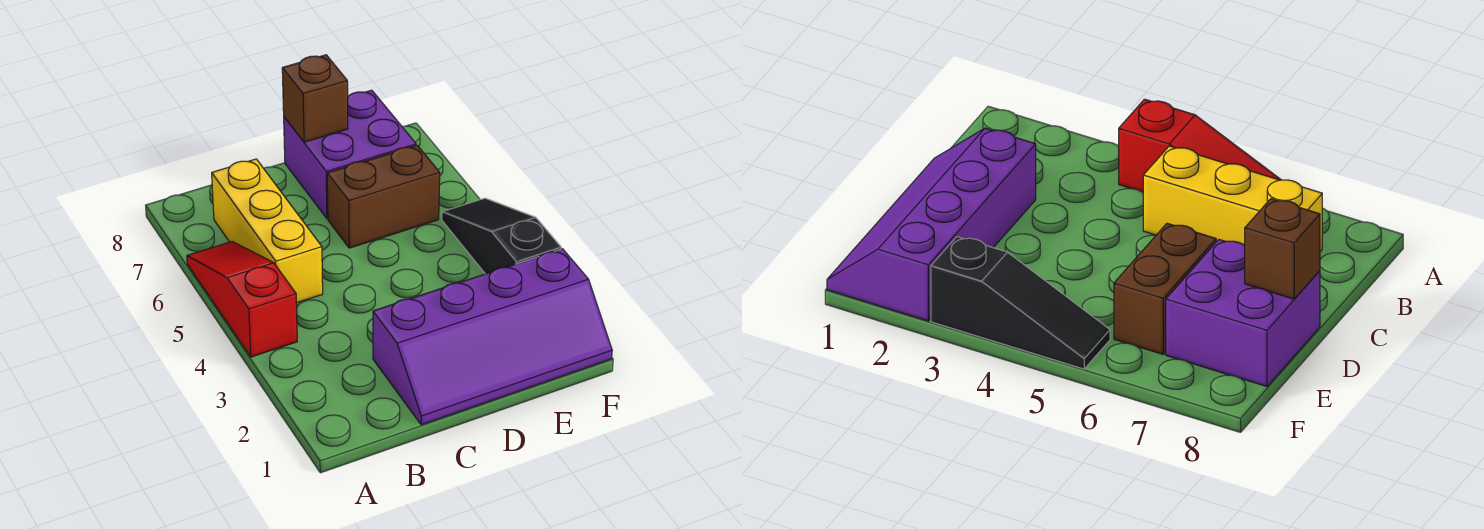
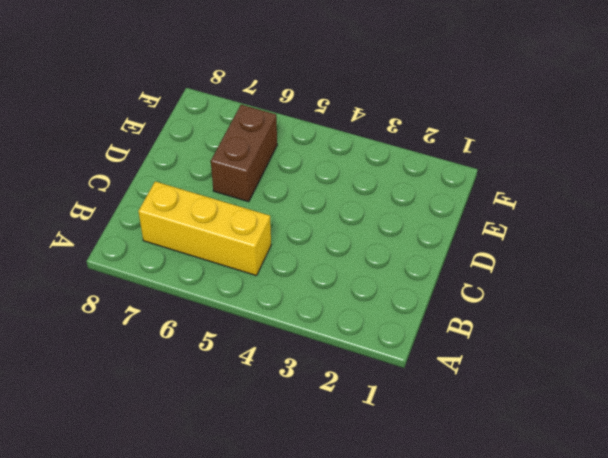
none -> red 1x3 slope [187,242,297,357]
none -> purple 2x4 slope [373,249,612,425]

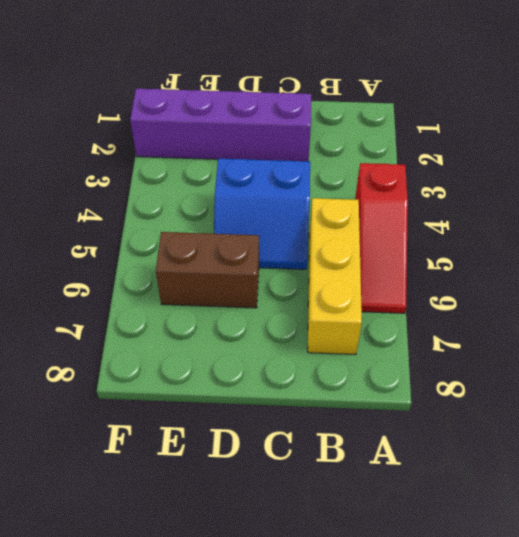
blue 2x2 slope [214,159,310,269] -> none
none -> purple 2x2 brick [284,90,416,219]
none -> black 1x3 slope [442,198,561,274]

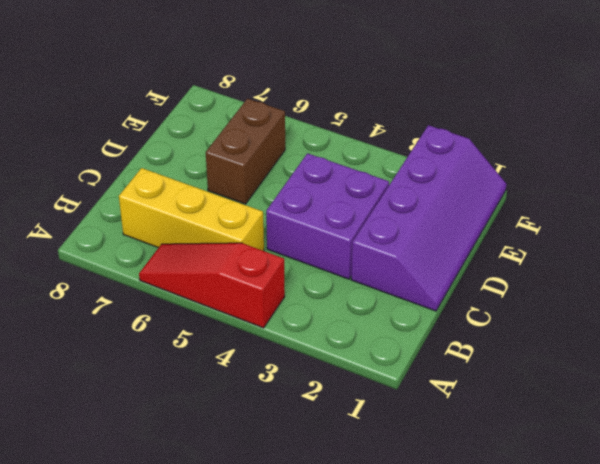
purple 2x2 brick [266,153,389,279] -> purple 2x2 brick moved to [284,90,416,219]
none -> black 1x3 slope [442,198,561,274]
none -> brown 1x1 brick [282,55,348,142]

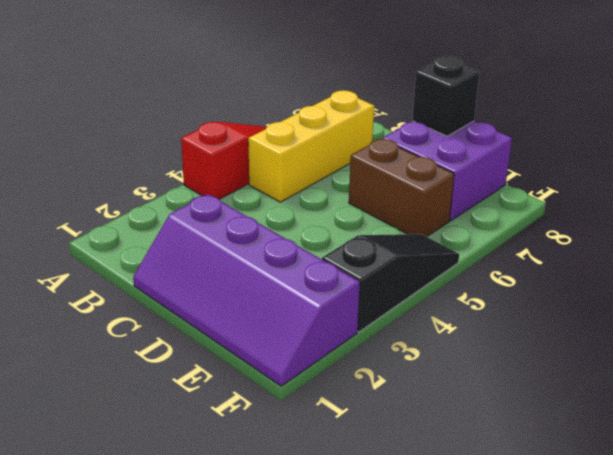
black 1x1 brick [412,56,480,136] -> brown 1x1 brick [282,55,348,142]

